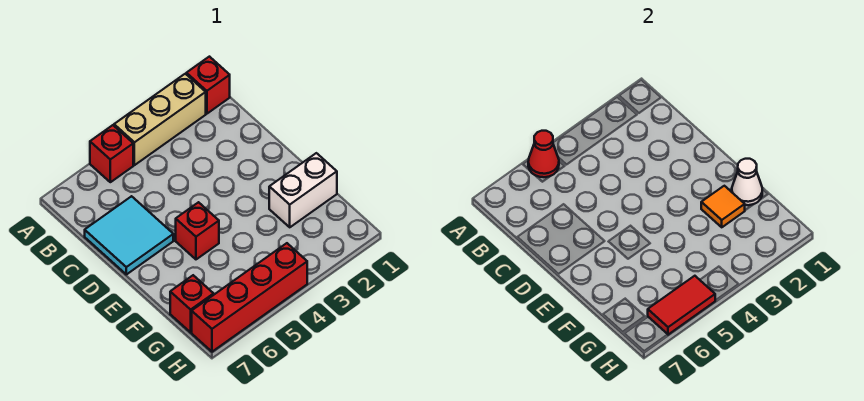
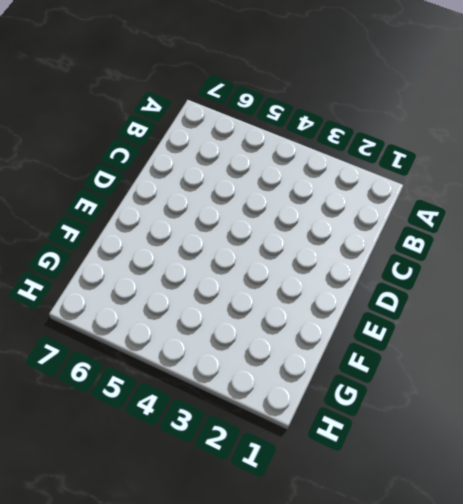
none -> red 1x1 brick [186,57,230,114]
none -> tan 1x3 brick [114,74,206,165]
none -> red 1x1 brick [90,125,133,182]

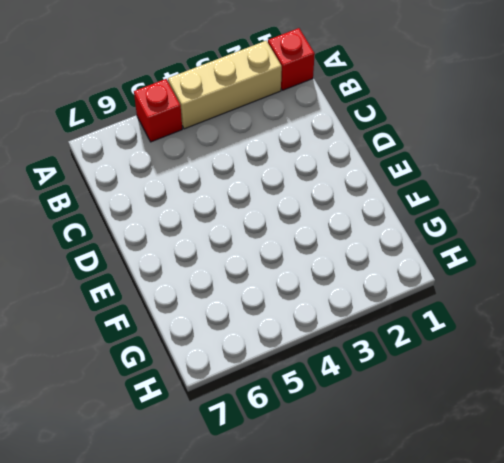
none -> cyan 2x2 tile [85,196,173,274]
none -> red 1x1 brick [176,202,219,259]
none -> white 1x2 brick [269,153,337,227]

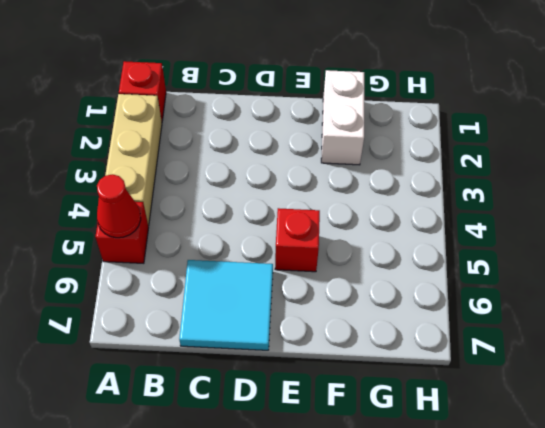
none -> red 1x1 brick [170,275,214,332]
none -> red 1x4 brick [192,243,307,352]
none -> white 1x1 cone [732,159,762,205]

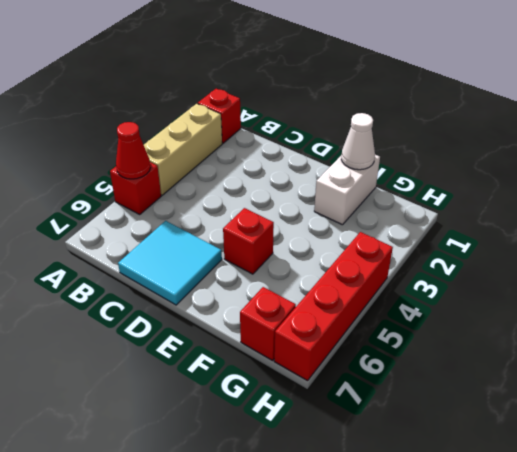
none -> orange 1x1 tile [701,186,745,227]
none -> red 1x2 tile [648,276,715,335]

